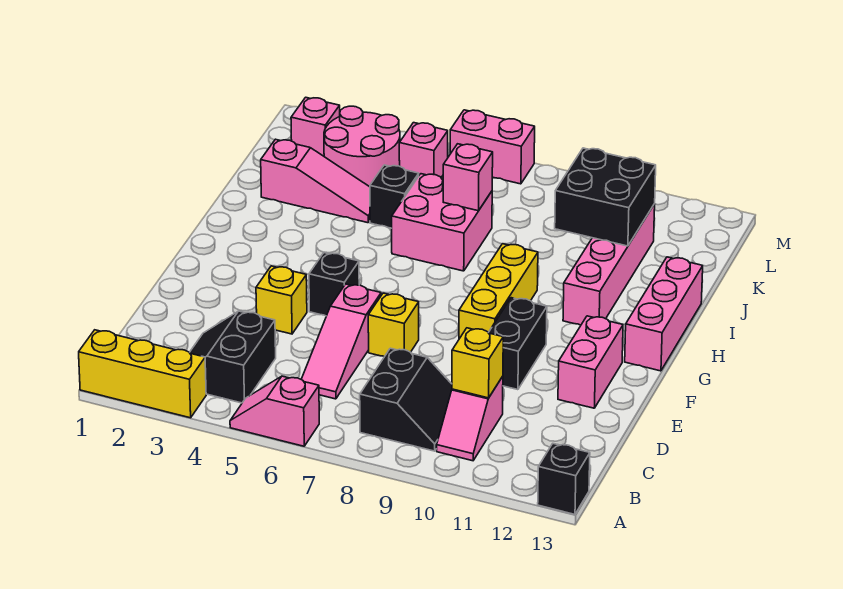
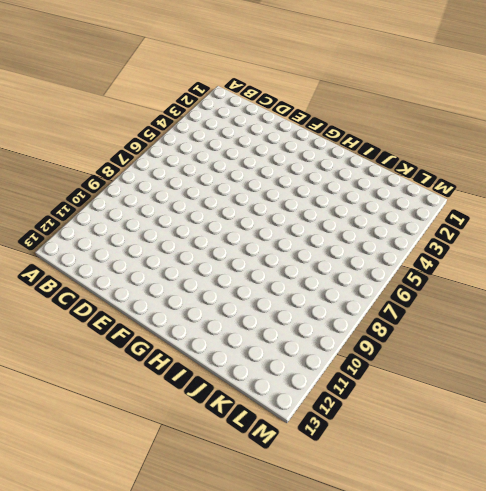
none -> yellow 1x3 brick [79,330,206,418]
none -> pink 1x2 slope [230,376,319,446]
none -> black 1x1 brick [538,444,590,514]

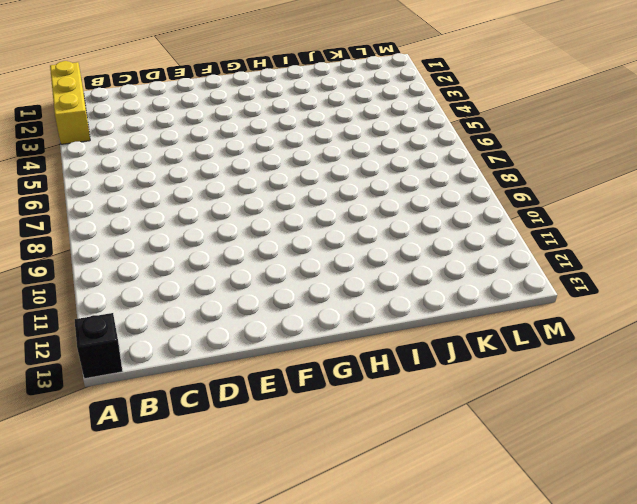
none -> pink 1x2 slope [230,376,319,446]
none -> black 2x2 slope [189,311,276,403]
none -> black 2x2 slope [360,348,452,451]

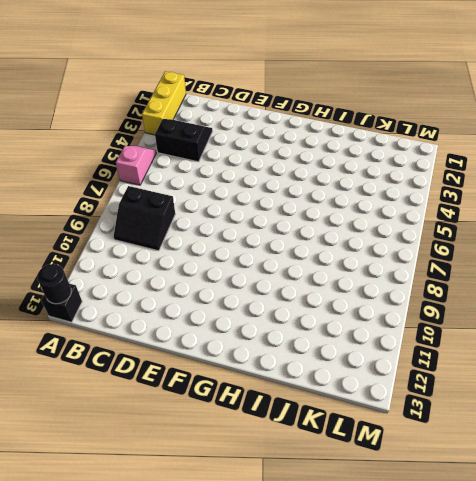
black 1x1 round brick [37,264,71,304] -> none
none -> pink 1x2 slope [437,376,503,461]
none -> pink 1x3 slope [301,284,381,399]
none -> yellow 1x1 brick [256,266,307,334]

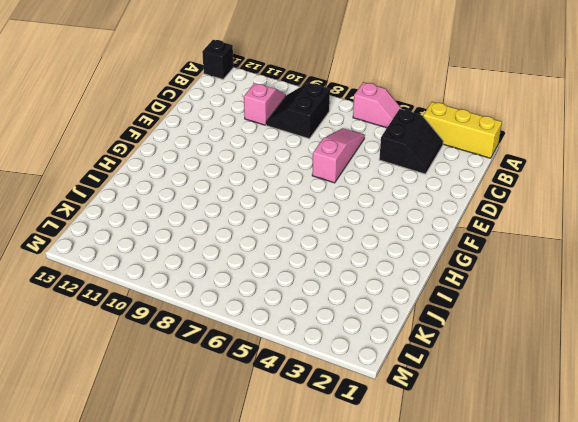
none -> yellow 1x1 brick [256,266,307,334]
none -> yellow 1x1 brick [368,293,419,357]
none -> black 1x2 brick [488,298,547,390]

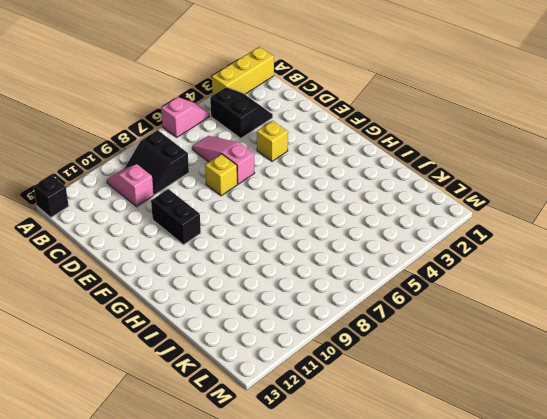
none -> pink 1x2 brick [558,316,623,408]
none -> black 1x1 brick [309,253,359,316]
none -> yellow 1x3 brick [459,244,538,339]

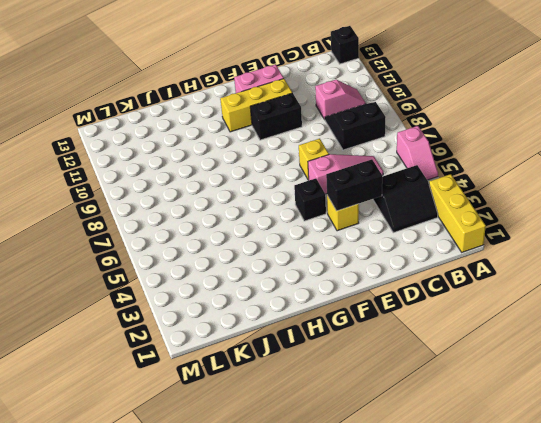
black 1x2 brick [326,159,382,211] -> none
yellow 1x3 brick [220,79,292,132] -> yellow 1x3 brick moved to [459,244,538,339]
none -> pink 1x3 brick [625,257,703,371]
none -> pink 1x4 brick [563,204,655,325]
none -> pink 2x2 brick [392,174,492,271]

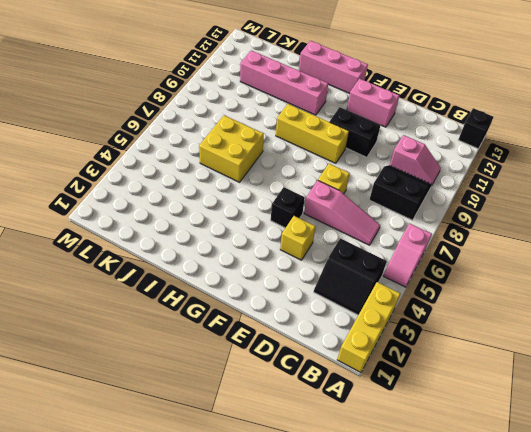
yellow 2x2 brick [199,115,264,182] -> pink 2x2 brick [392,174,492,271]
none -> pink 1x3 slope [261,139,370,223]
none -> black 1x1 brick [370,165,419,228]
none -> pink 2x2 round brick [324,106,400,187]

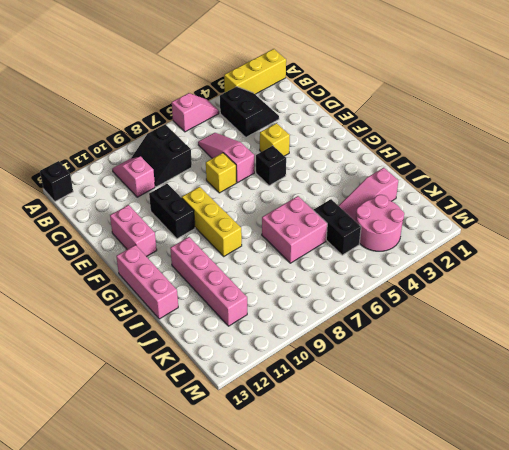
black 1x2 brick [314,199,361,255] -> black 1x1 brick [370,165,419,228]
none -> pink 1x1 brick [291,97,340,156]
none -> pink 1x1 brick [399,123,448,177]
none -> pink 1x2 brick [450,110,535,184]

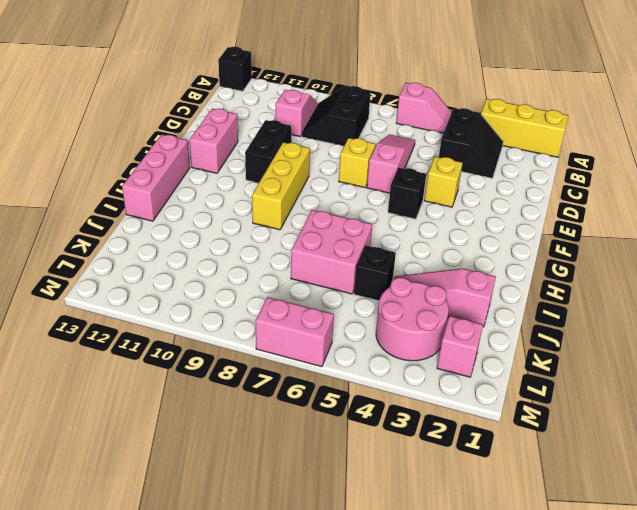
none -> pink 1x4 brick [563,204,655,325]
none -> pink 1x1 brick [399,123,448,177]
none -> yellow 1x1 brick [452,328,503,398]

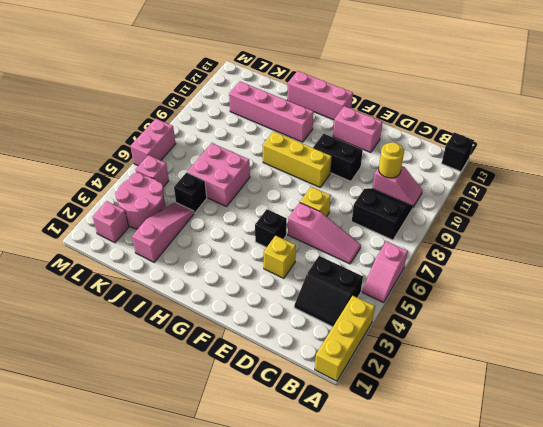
yellow 1x1 round brick [379,142,404,178] -> yellow 1x1 brick [452,328,503,398]
none -> pink 1x1 brick [443,144,493,211]
none -> black 2x2 brick [555,148,656,246]

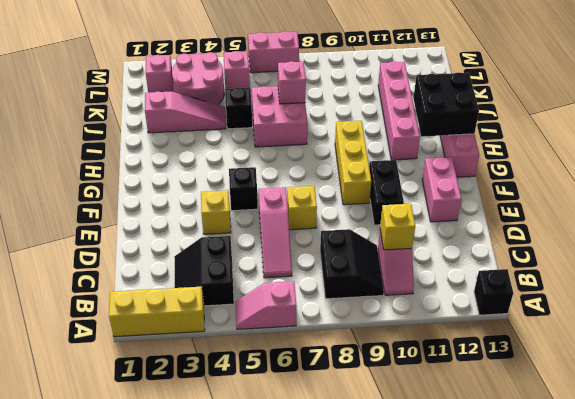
black 2x2 brick [413,72,479,137] -> black 2x2 brick moved to [555,148,656,246]

